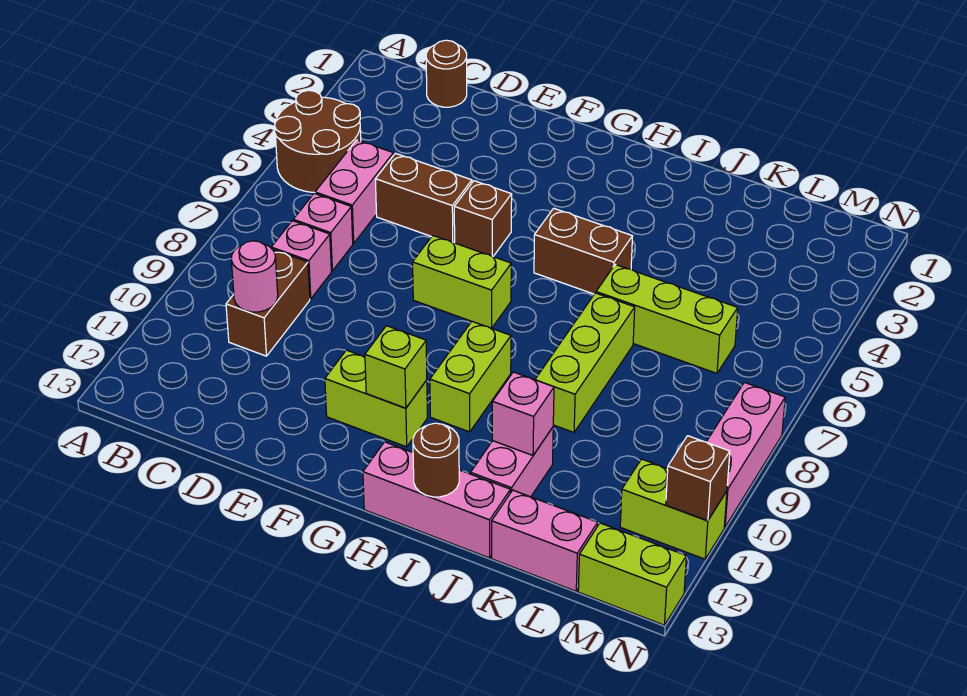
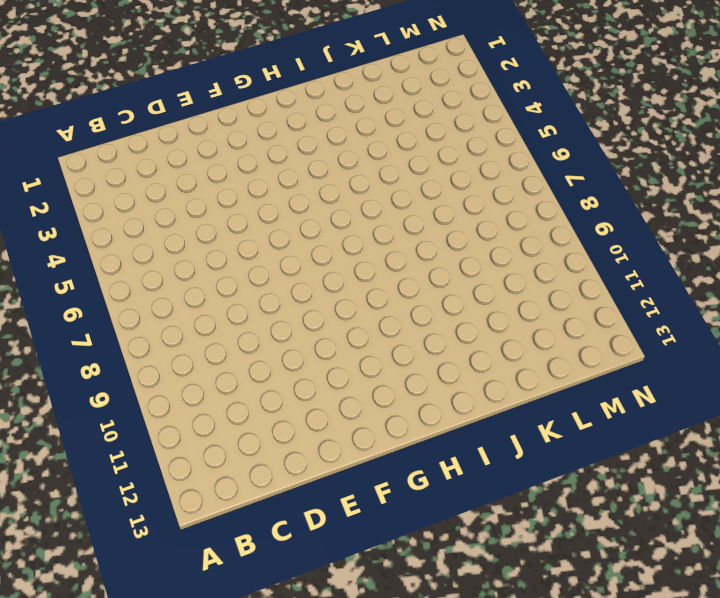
none -> brown 2x2 round brick [274,90,361,193]
none -> brown 1x1 round brick [426,40,467,107]
none -> pink 1x2 brick [315,140,394,243]

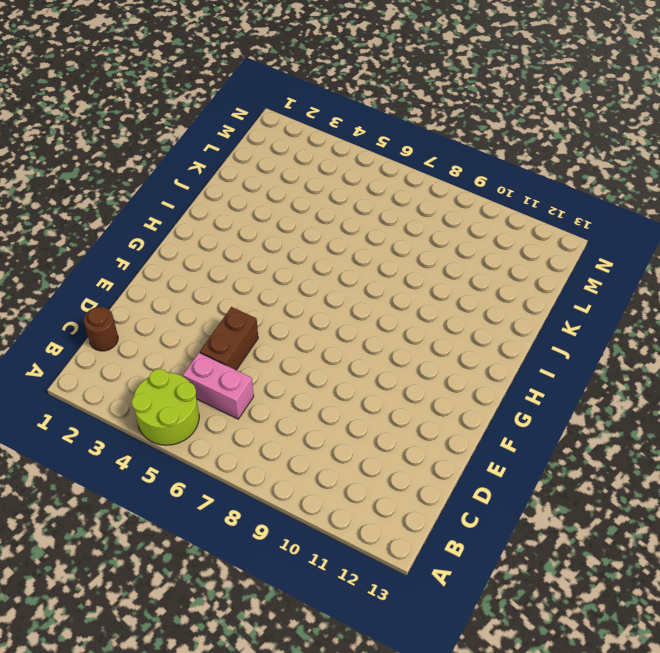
lime 2x2 round brick [132,369,199,445] -> brown 2x2 round brick [274,90,361,193]
none -> pink 1x1 brick [293,193,353,271]
none -> pink 1x1 brick [271,221,331,299]
none -> brown 1x2 brick [226,249,310,356]

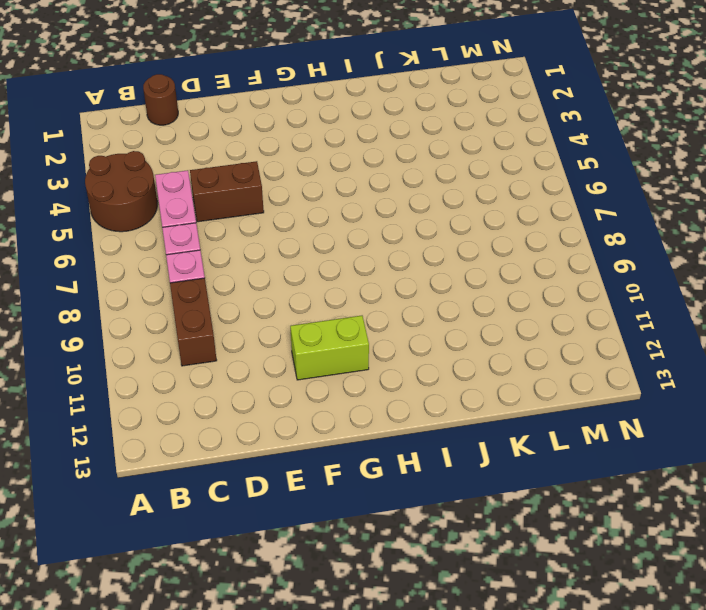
none -> brown 1x1 brick [454,181,512,256]
none -> lime 1x2 brick [413,236,511,328]
none -> brown 1x2 brick [534,208,633,294]

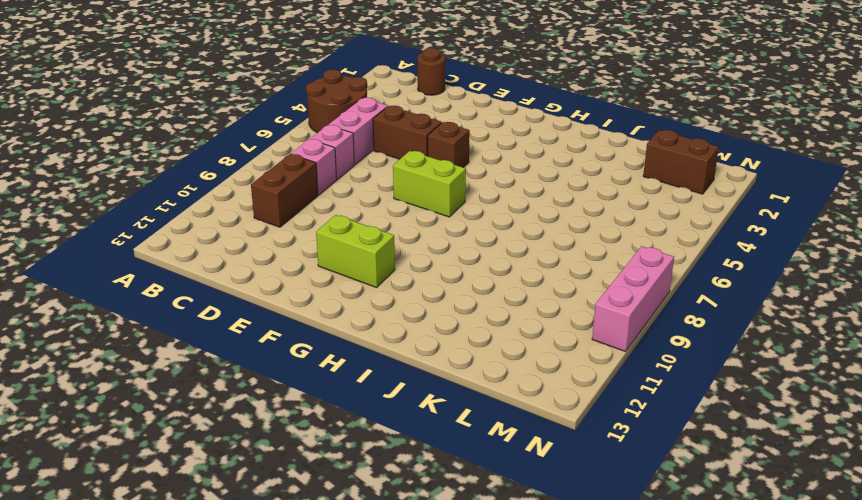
brown 1x2 brick [643,130,719,194] -> brown 1x2 brick moved to [534,208,633,294]
none -> lime 1x2 brick [430,322,511,432]
none -> pink 1x3 brick [363,442,511,558]
none -> lime 1x3 brick [596,265,738,373]

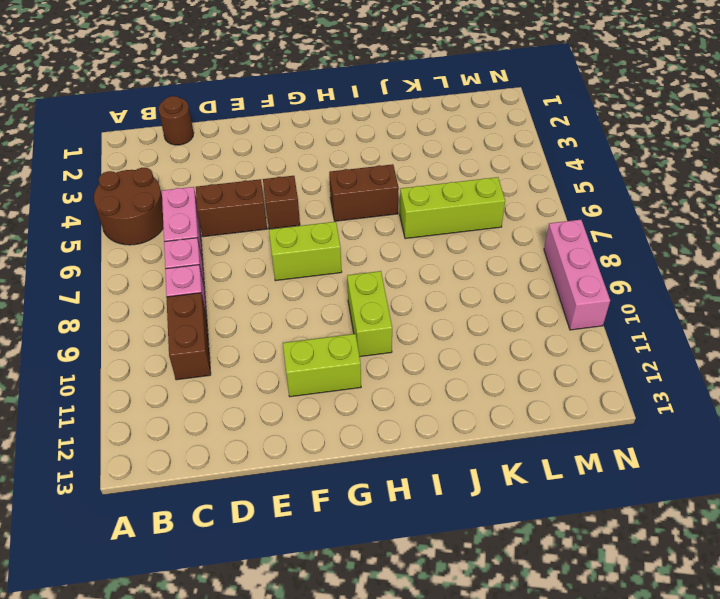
none -> pink 1x3 brick [363,442,511,558]
none -> lime 1x3 brick [535,293,635,432]
none -> pink 1x2 brick [471,427,553,497]

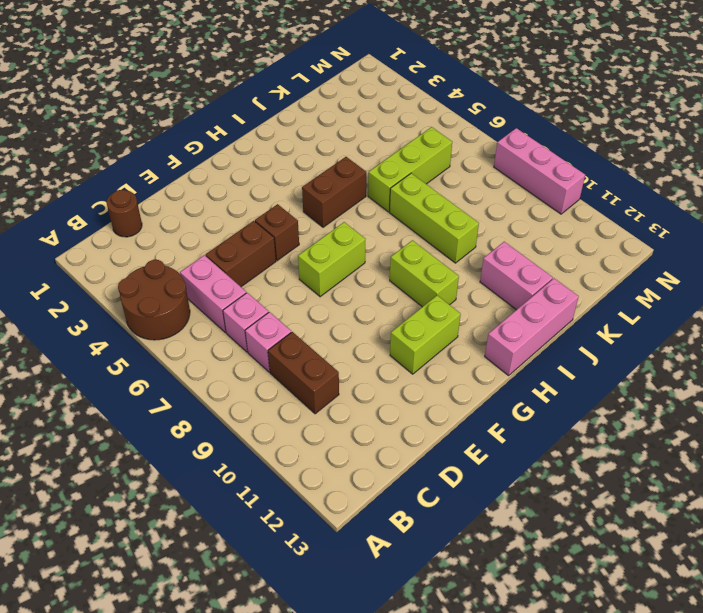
none -> pink 1x2 brick [492,490,598,591]
none -> lime 1x2 brick [620,459,727,559]
none -> lime 1x2 brick [578,523,686,625]

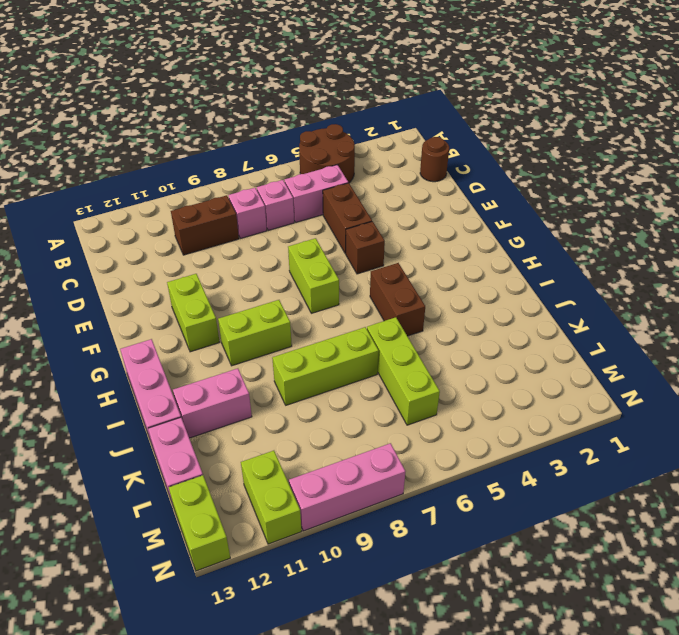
none -> pink 1x1 round brick [231,241,278,312]
none -> lime 1x1 brick [365,326,427,408]
none -> brown 1x1 round brick [413,423,459,497]

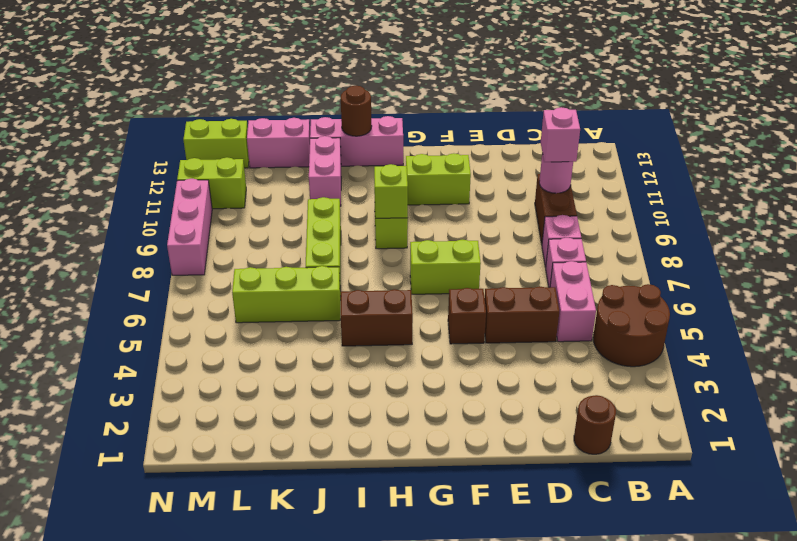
pink 1x1 brick [541,107,580,162] -> pink 1x1 brick moved to [492,372,554,455]
lime 1x1 brick [374,164,408,218] -> lime 1x1 brick moved to [365,326,427,408]
none -> brown 1x1 brick [666,436,730,521]

